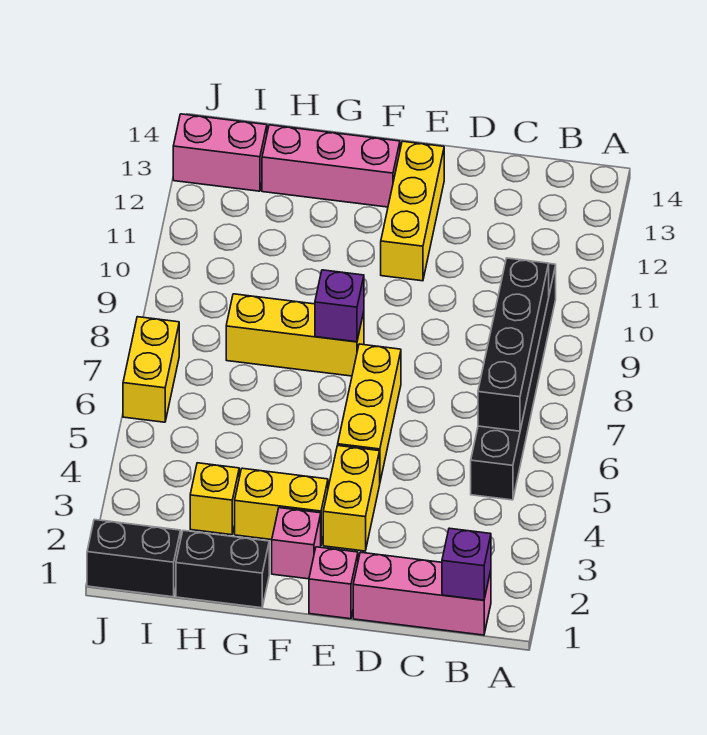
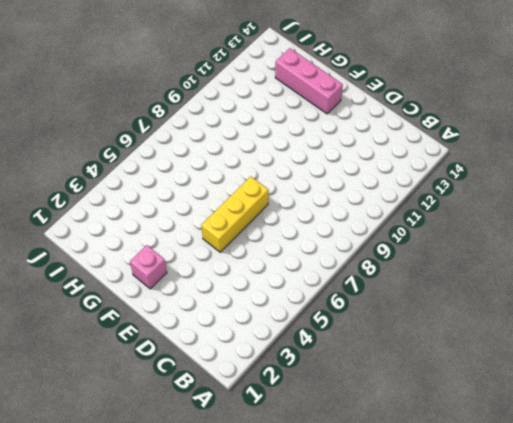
none -> pink 1x3 brick [353,552,491,635]
none -> black 1x6 brick [471,264,556,500]
none -> pink 1x1 brick [309,547,358,619]

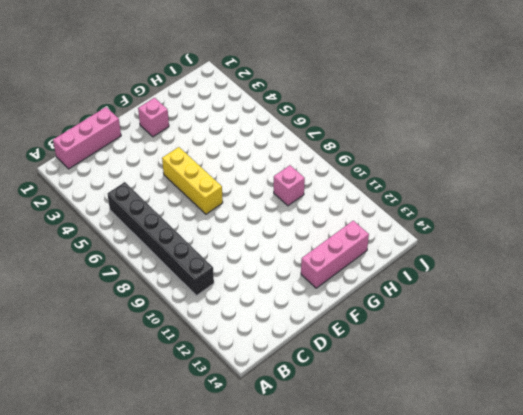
pink 1x1 brick [274,165,305,206] -> pink 1x1 brick moved to [309,547,358,619]
none -> yellow 1x2 brick [323,446,380,551]
none -> yellow 1x3 brick [381,141,444,281]
none -> yellow 1x2 brick [235,468,328,544]

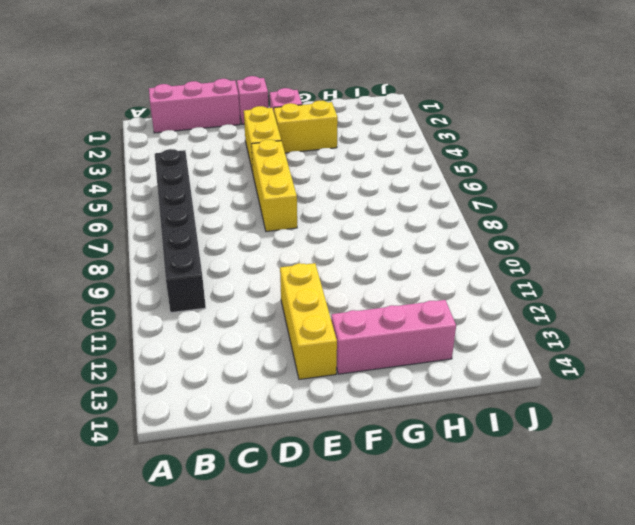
none -> yellow 1x3 brick [226,294,364,376]
none -> black 1x2 brick [176,531,269,608]
none -> yellow 1x1 brick [190,463,239,535]

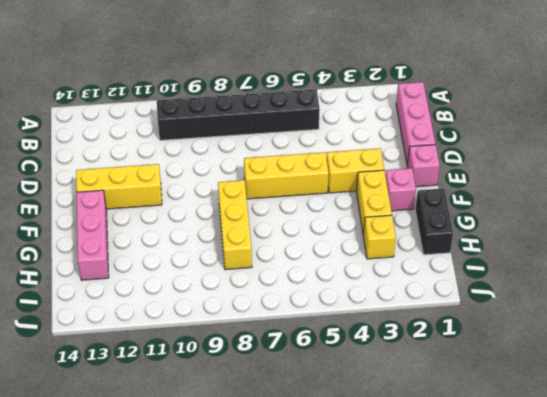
none -> black 1x2 brick [87,520,181,597]
none -> pink 1x2 brick [173,114,267,191]
none -> yellow 1x2 brick [123,317,179,422]

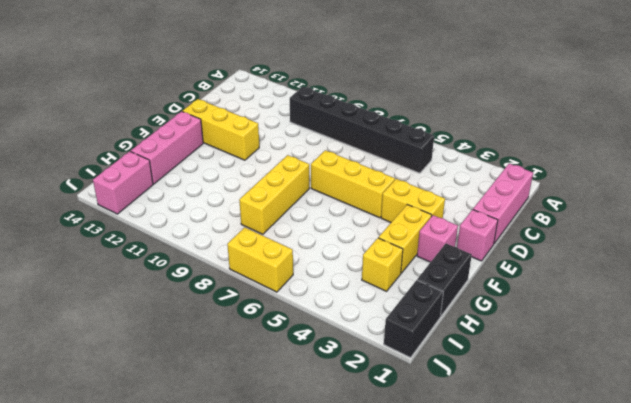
none -> purple 1x1 brick [442,528,491,600]
none -> black 1x4 brick [478,258,549,431]
none -> purple 1x1 brick [315,270,364,342]

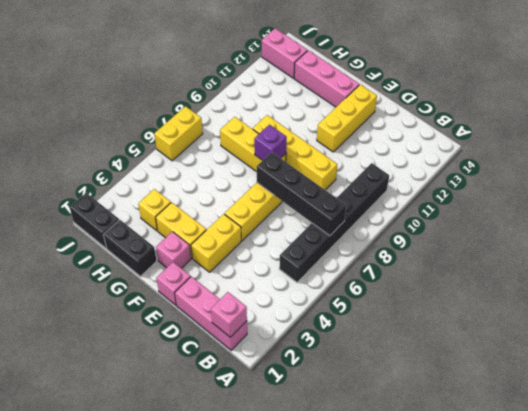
pink 1x1 brick [211,292,247,337] -> purple 1x1 brick [442,528,491,600]
black 1x4 brick [257,152,346,236] -> black 1x4 brick turned to [478,258,549,431]
yellow 1x4 brick [253,115,337,190] -> none

